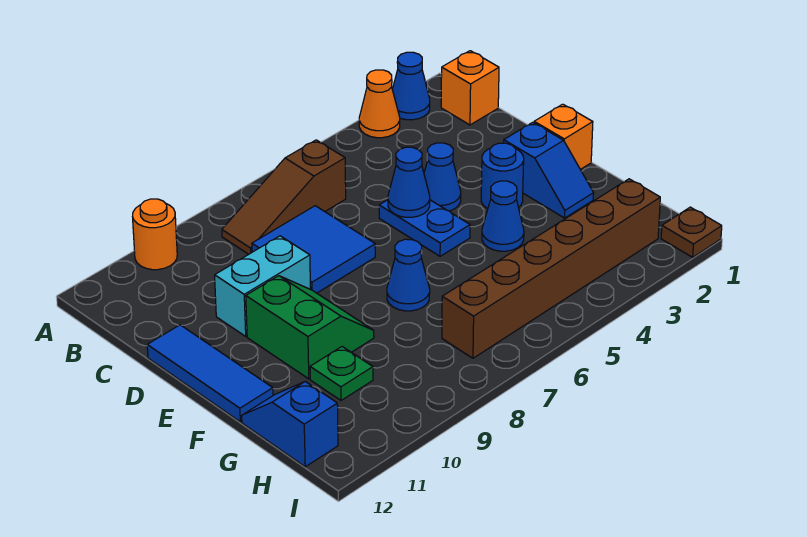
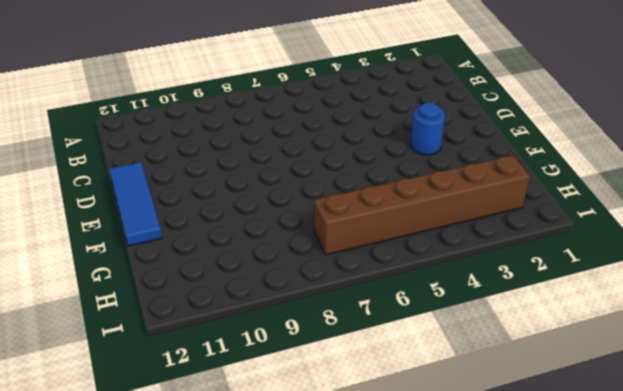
none -> blue 1x1 cone [392,52,430,120]
none -> orange 1x1 cone [359,70,400,138]
none -> orange 1x1 round brick [132,199,177,270]

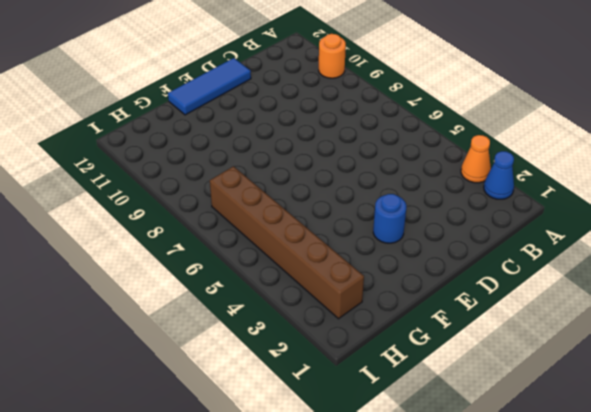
none -> orange 1x1 brick [441,51,499,125]
none -> brown 1x3 slope [222,140,346,254]
none -> blue 2x2 tile [252,206,375,293]

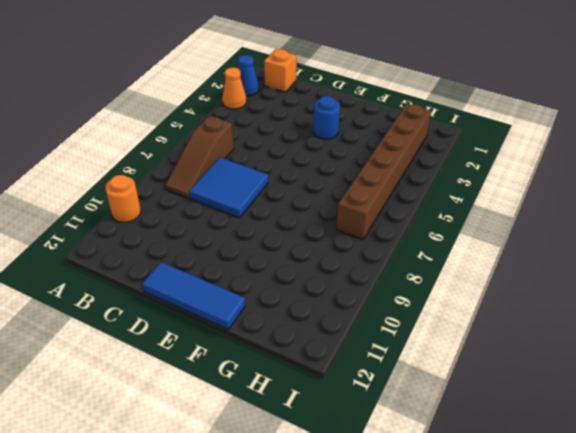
none -> blue 1x1 cone [424,143,461,211]
none -> blue 1x2 plate [379,200,470,256]
none -> cyan 1x2 brick [215,236,311,336]

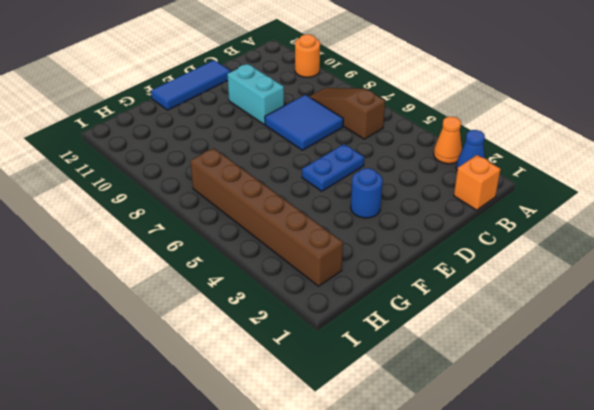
none -> blue 1x1 cone [424,143,461,211]
none -> orange 1x1 brick [534,104,593,170]
none -> blue 1x2 slope [504,122,594,218]

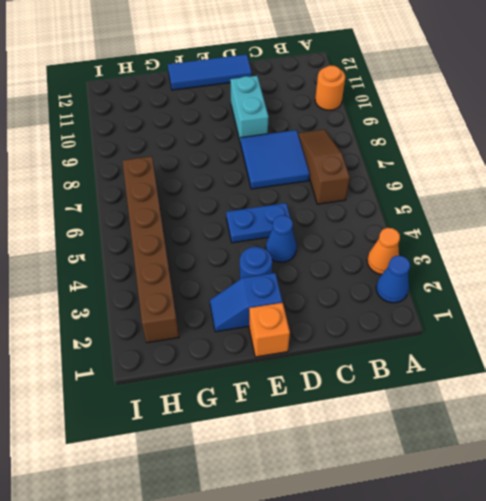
none -> orange 1x1 brick [441,51,499,125]
none -> green 2x2 slope [246,276,374,379]
none -> blue 1x1 cone [482,181,524,251]

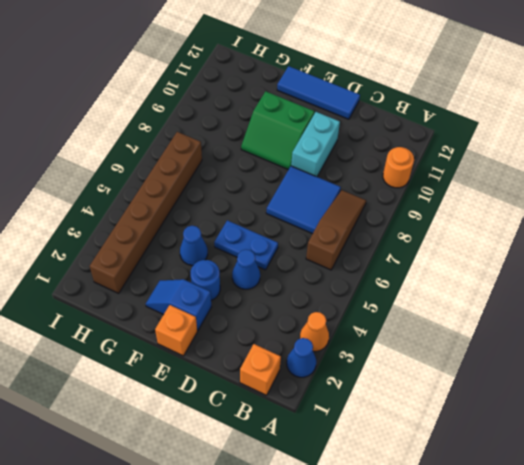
none -> blue 1x1 cone [387,239,430,311]
none -> green 1x1 plate [310,347,373,400]
none -> blue 1x2 slope [242,382,338,467]

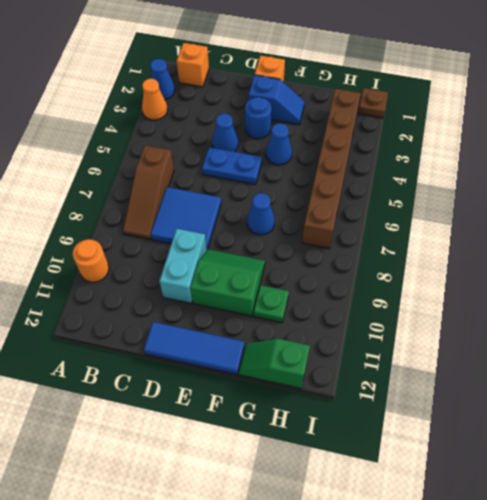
green 1x2 slope [239,339,310,388] -> blue 1x2 slope [242,382,338,467]
none -> blue 1x1 cone [388,147,430,217]

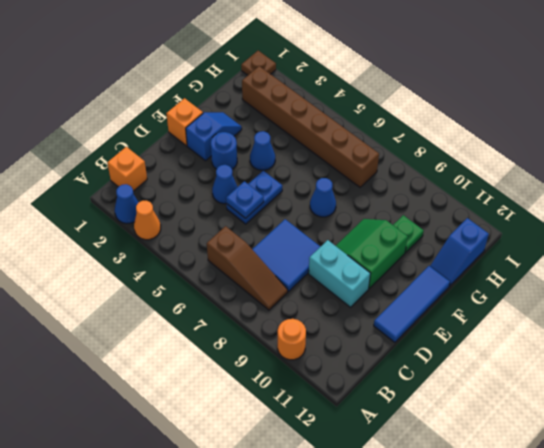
blue 1x1 plate [226,181,264,218] -> blue 1x1 cone [388,147,430,217]

